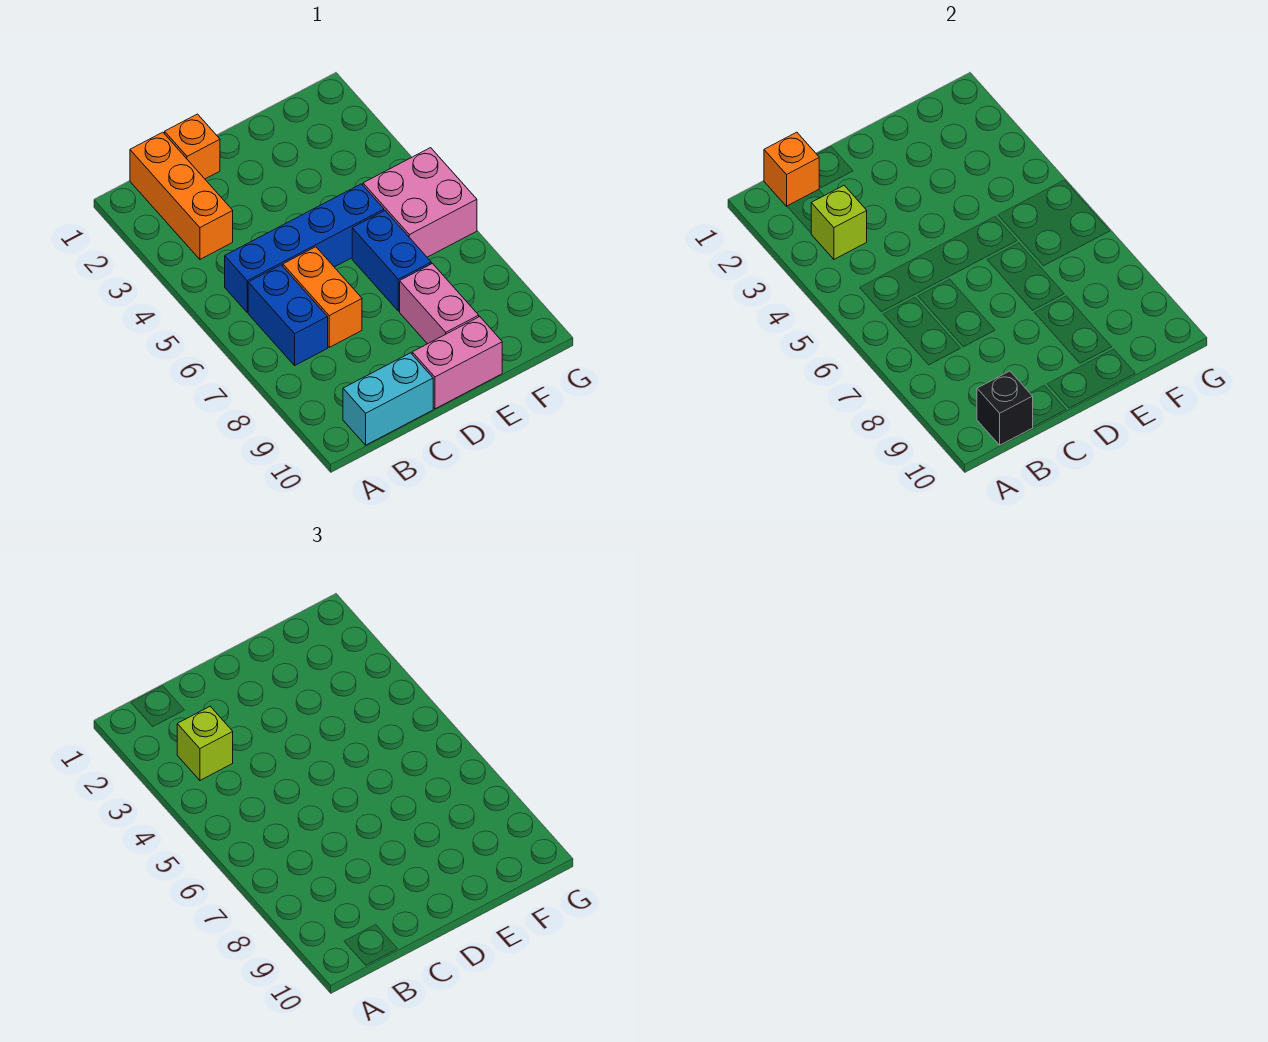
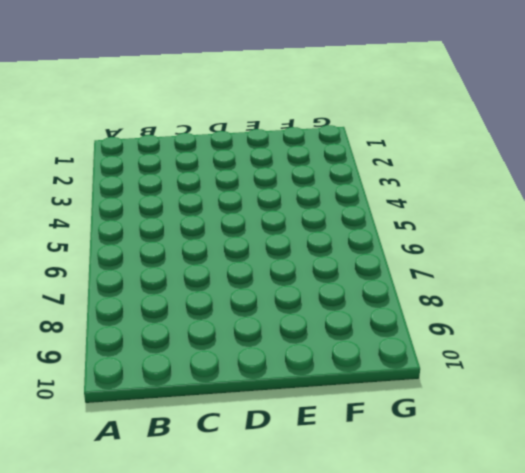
none -> orange 1x3 brick [130,132,233,259]
none -> blue 1x4 brick [225,184,384,312]
none -> blue 1x2 brick [248,265,328,365]

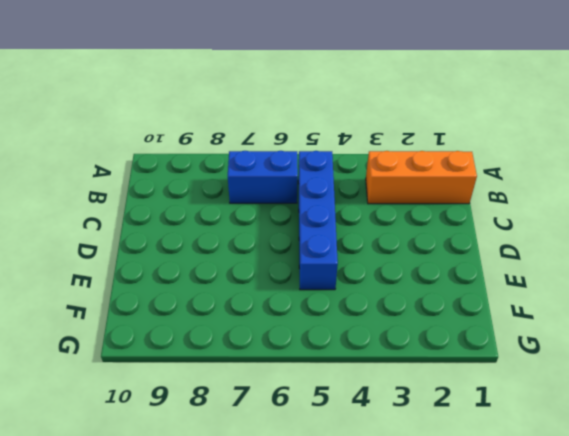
none -> cyan 1x2 brick [343,353,433,445]
none -> orange 1x1 brick [165,114,220,179]
none -> orange 1x2 brick [283,247,362,347]

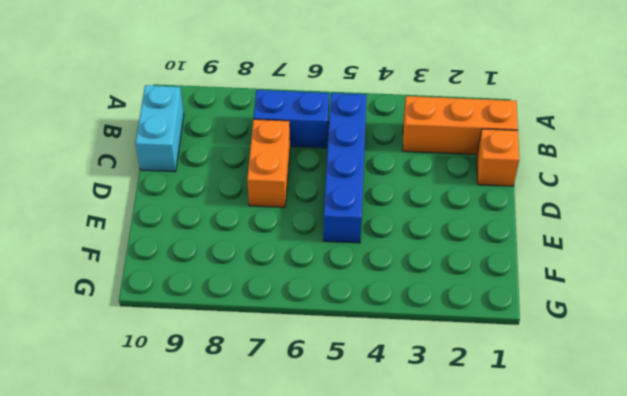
orange 1x2 brick [247,119,290,207] -> orange 1x2 brick turned to [283,247,362,347]
none -> pink 1x2 brick [412,317,502,409]
none -> blue 1x2 brick [352,211,431,311]
none -> pink 1x2 brick [400,264,479,344]

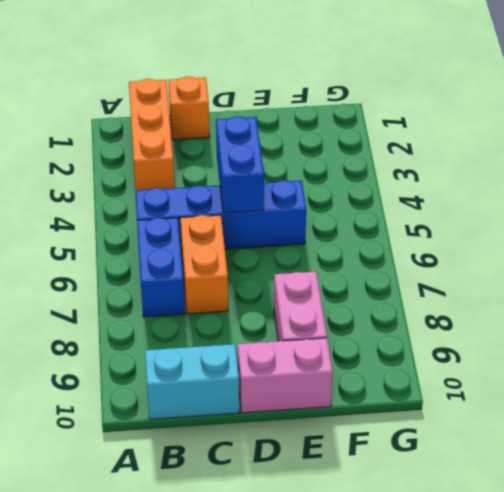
blue 1x2 brick [216,116,264,213] -> blue 1x2 brick moved to [352,211,431,311]
none -> pink 2x2 brick [363,148,477,257]
none -> orange 1x1 brick [764,132,819,206]
none -> lime 1x1 brick [811,185,867,259]

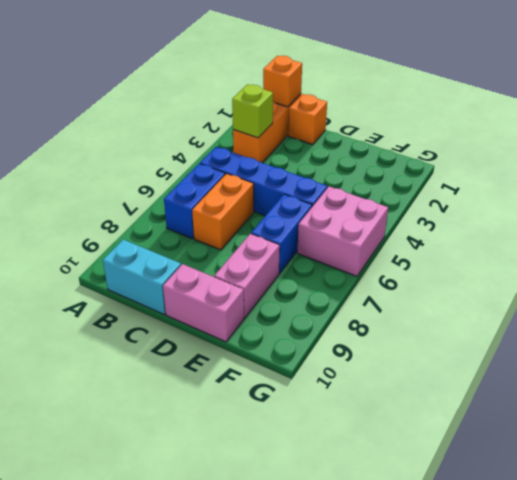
none -> black 1x1 brick [977,371,1033,445]
none -> lime 1x1 brick [177,706,233,780]

